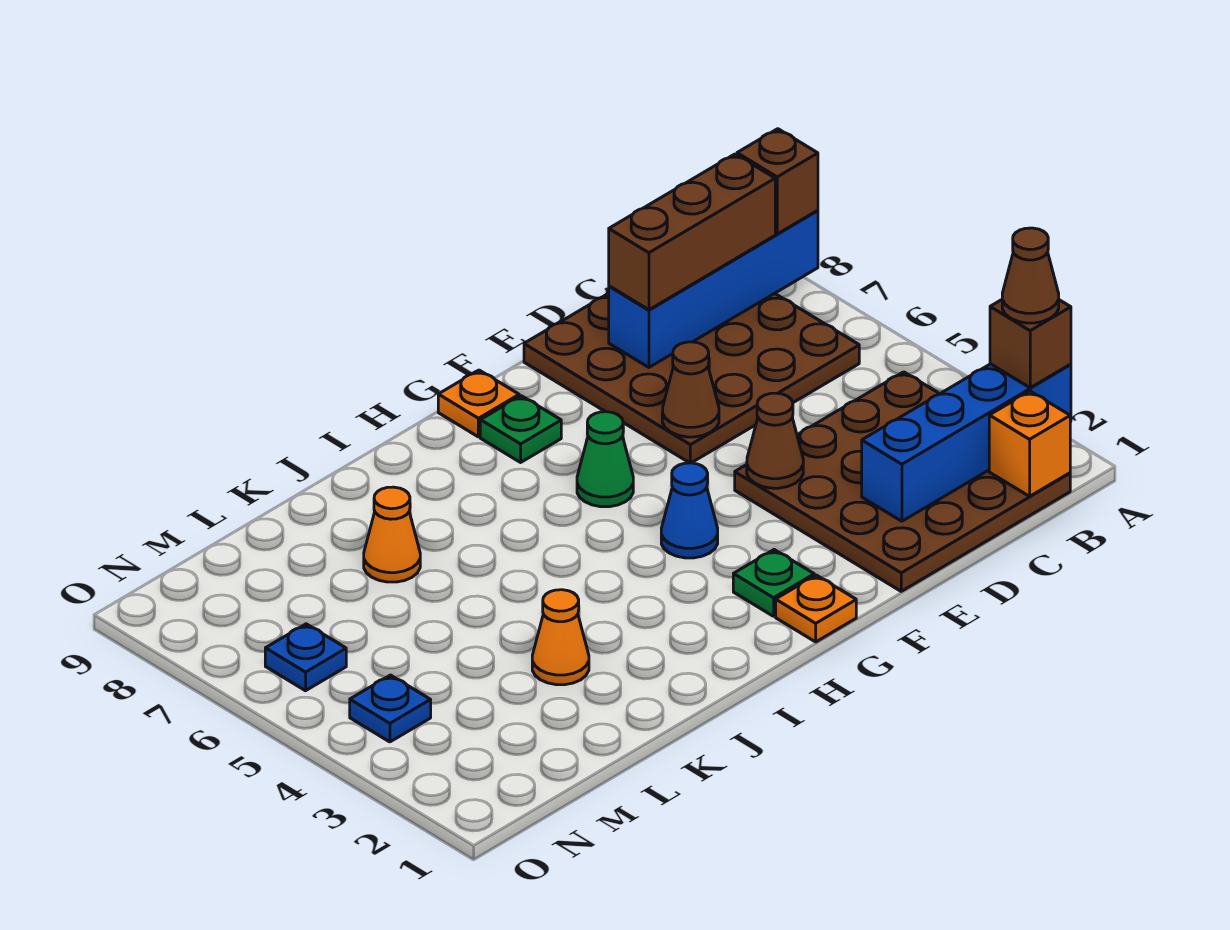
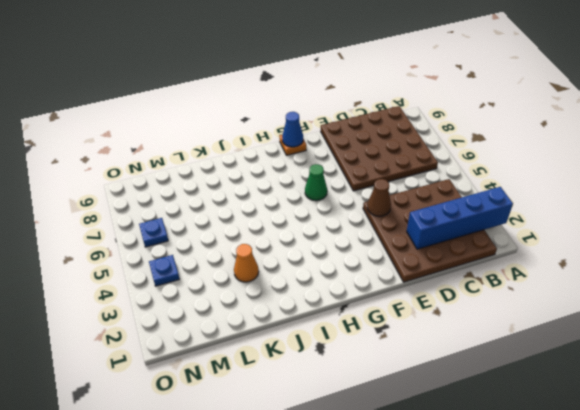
blue 1x1 cone [282,112,303,147] -> blue 1x1 cone moved to [661,463,718,558]
none -> orange 1x1 plate [776,575,856,642]
none -> green 1x1 plate [733,550,814,616]
none -> green 1x1 plate [480,396,561,462]

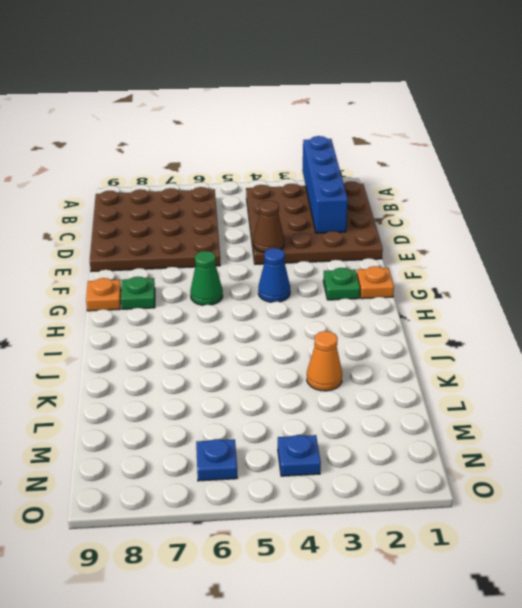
none -> orange 1x1 cone [364,487,420,582]
none -> blue 1x4 brick [609,211,818,367]
none -> orange 1x1 brick [989,391,1070,496]

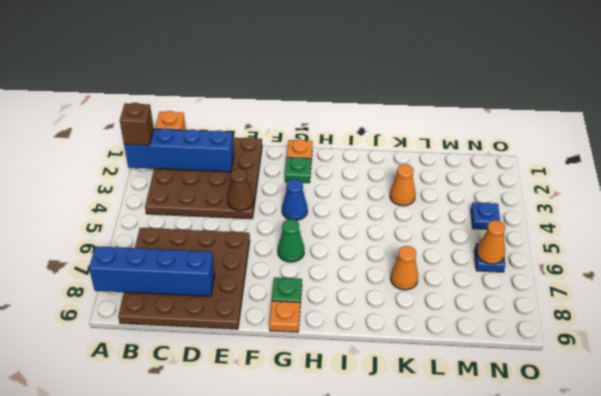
orange 1x1 cone [477,220,505,264] -> none
none -> brown 1x1 cone [662,342,719,437]
none -> brown 1x1 brick [737,129,818,234]
none -> brown 1x3 brick [609,154,775,310]

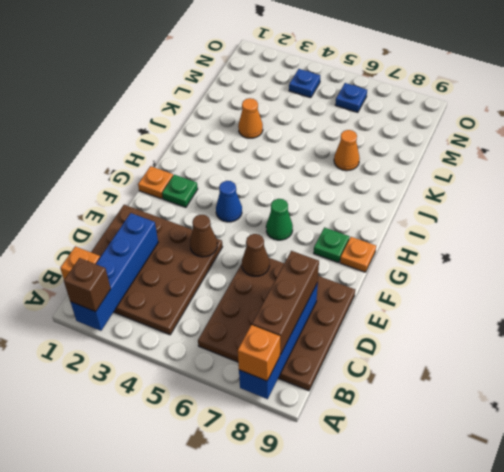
orange 1x1 brick [238,325,280,381] -> brown 1x1 brick [737,129,818,234]
none -> brown 1x1 cone [1002,228,1059,323]

